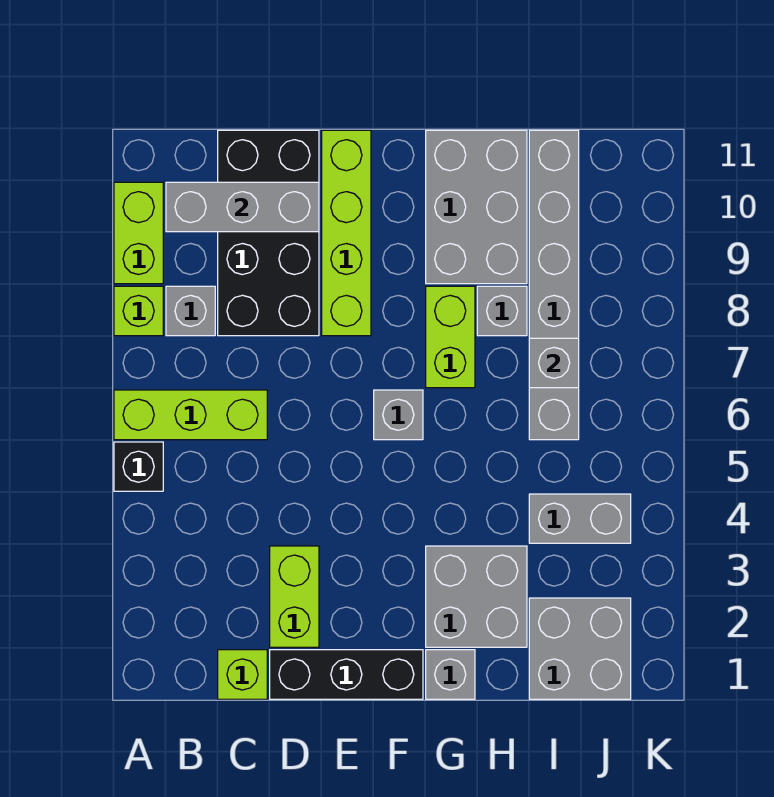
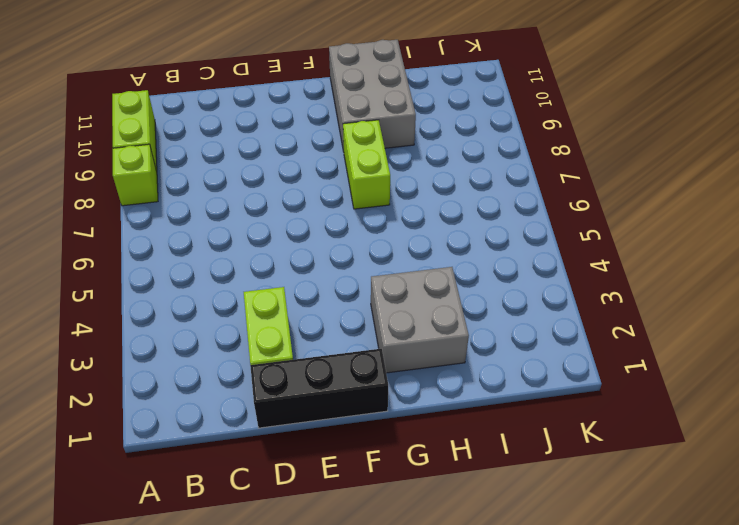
none -> black 1x1 brick [114,442,163,491]
none -> lime 1x3 brick [114,390,267,440]
none -> grey 1x1 brick [166,286,215,336]

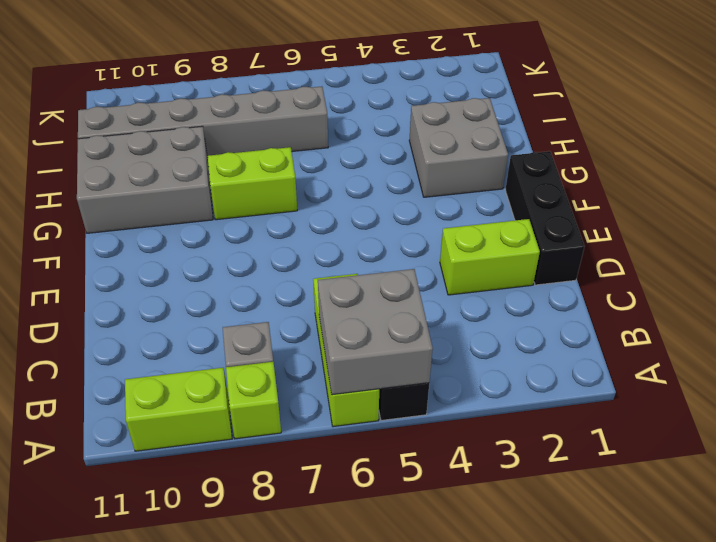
grey 2x2 brick [318,269,433,395] -> grey 2x2 brick moved to [529,598,631,699]
none -> lime 1x1 brick [218,650,267,699]
none -> black 2x4 brick [218,130,319,336]
none -> lime 1x4 brick [322,130,371,336]

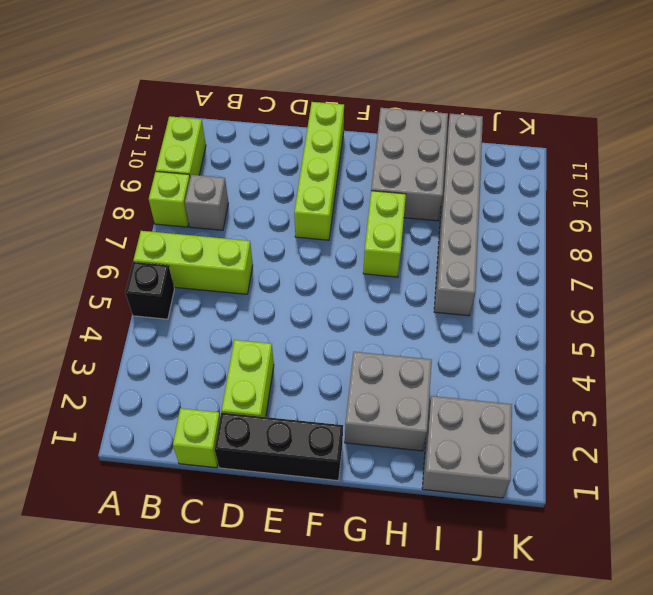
none -> black 2x4 brick [218,130,319,336]
none -> grey 1x1 brick [374,390,423,440]
none -> grey 1x1 brick [426,650,475,699]

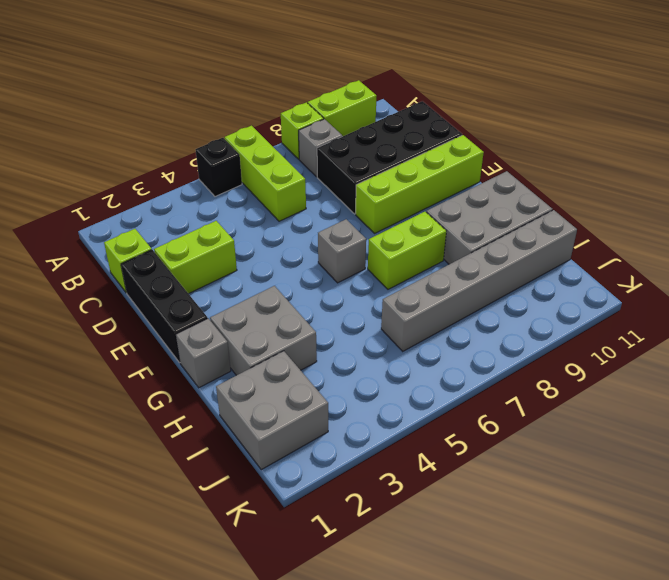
none -> grey 1x1 brick [477,286,527,336]
none -> grey 1x2 brick [529,494,631,543]
none -> grey 1x3 brick [166,182,319,232]

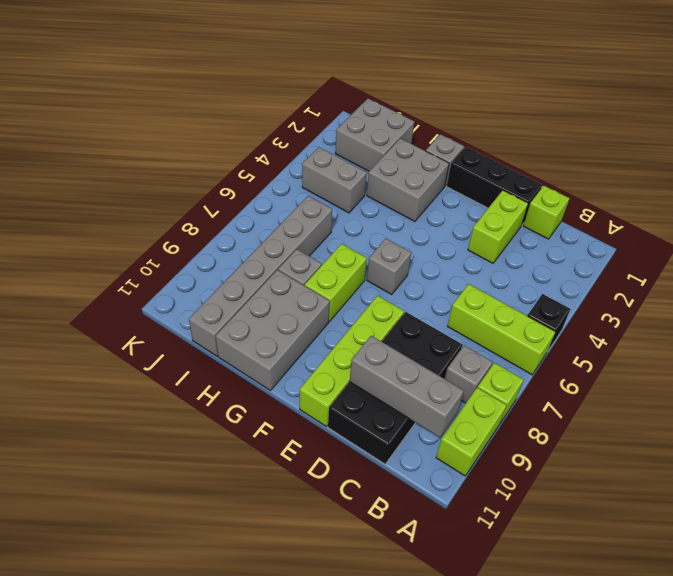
none -> grey 1x1 brick [529,338,579,388]

